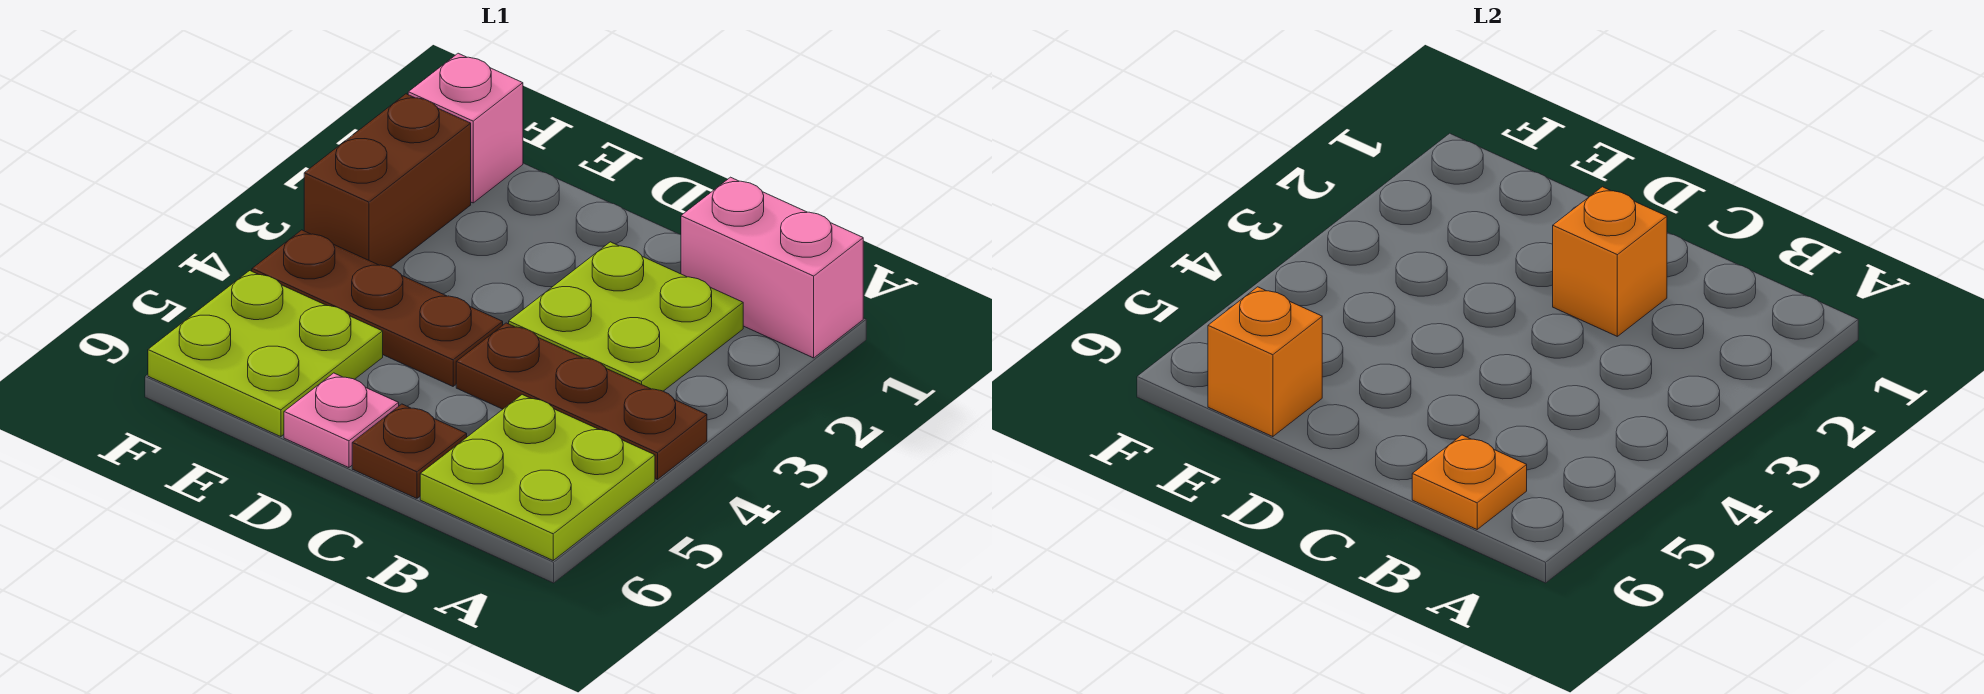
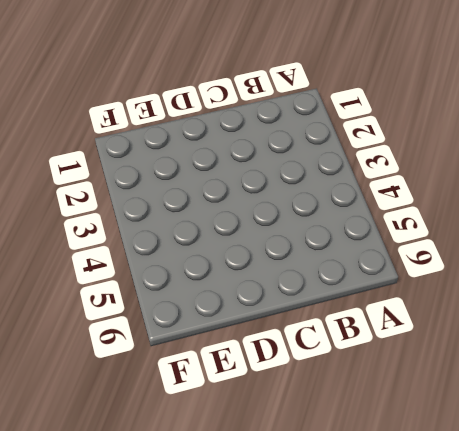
none -> pink 1x2 brick [681,177,863,358]
none -> brown 1x3 plate [456,323,707,480]
none -> lime 2x2 plate [420,395,655,560]

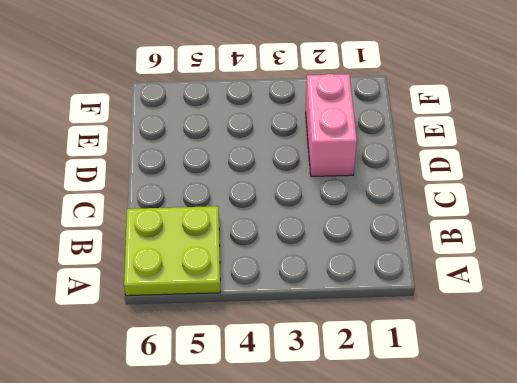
pink 1x2 brick [306,74,357,177] -> pink 1x2 brick moved to [681,177,863,358]
none -> brown 1x3 plate [456,323,707,480]
none -> lime 2x2 plate [509,242,743,391]
none -> brown 1x1 plate [352,404,467,498]

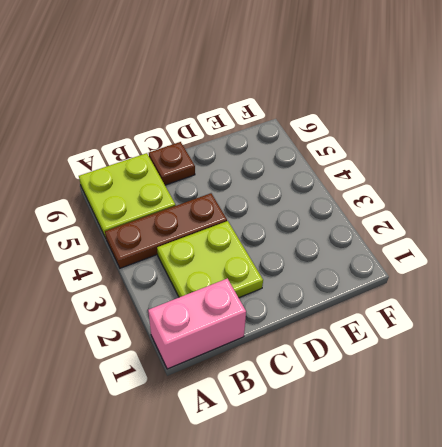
none -> brown 1x3 plate [252,230,503,386]
none -> pink 1x1 plate [284,373,399,468]
none -> lime 2x2 plate [148,271,383,437]

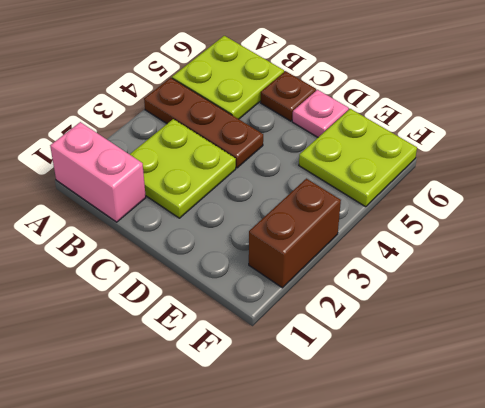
none -> brown 1x3 plate [252,230,503,386]
none -> pink 1x1 brick [408,53,523,203]
none -> orange 1x1 plate [1412,435,1527,529]

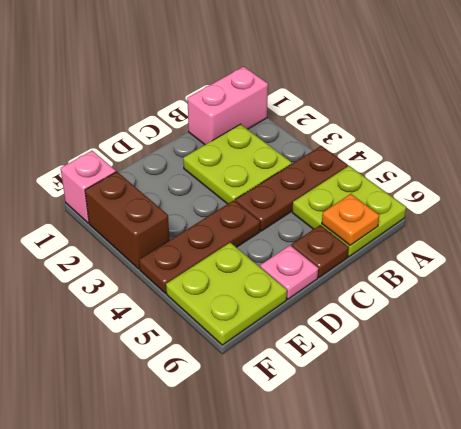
none -> orange 1x1 brick [1553,187,1667,336]
none -> orange 1x1 brick [1208,287,1322,437]

